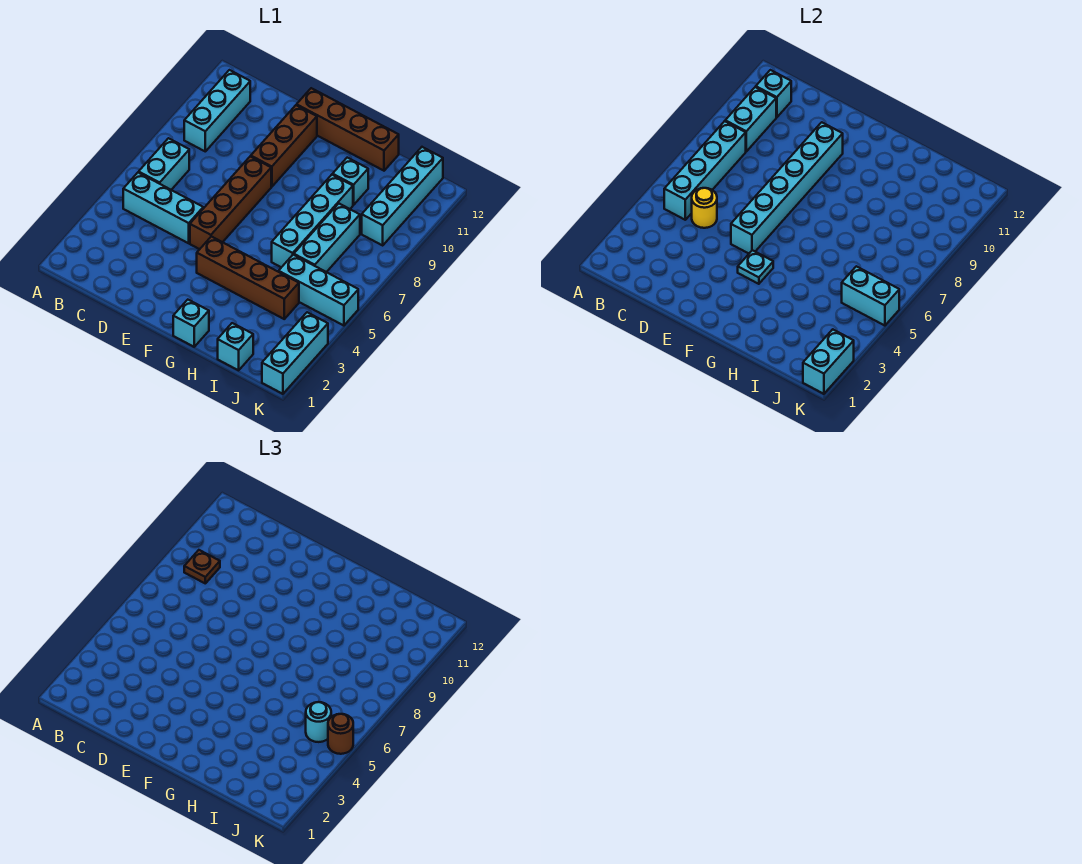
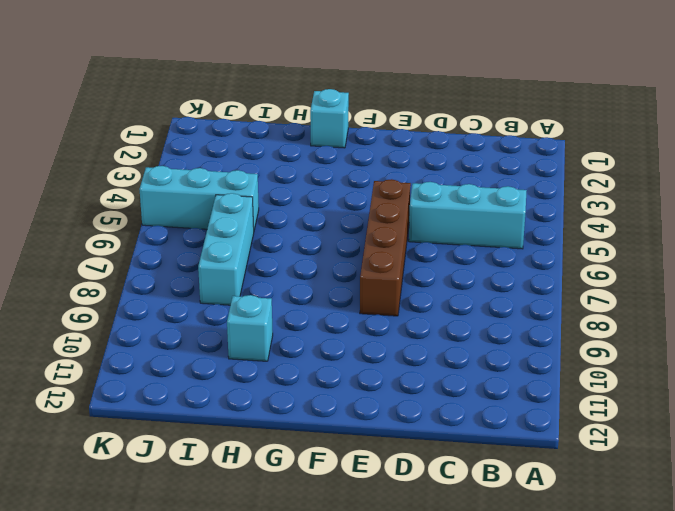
none -> cyan 1x2 brick [139,138,189,190]
none -> cyan 1x3 brick [184,70,250,151]
none -> brown 1x3 brick [251,105,317,187]

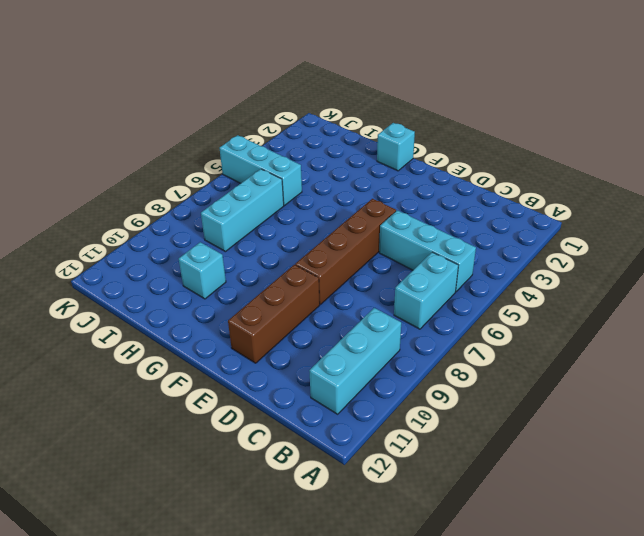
none -> brown 1x4 brick [297,88,399,171]
none -> brown 1x4 brick [197,236,299,319]
none -> cyan 1x4 brick [272,175,353,267]

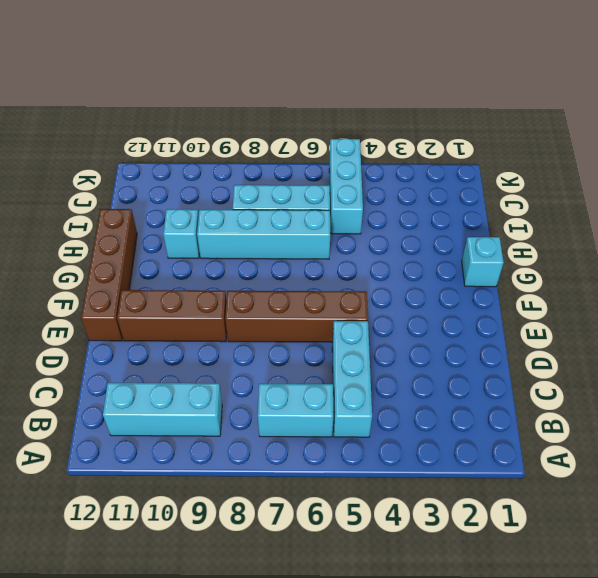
none -> brown 1x4 brick [197,236,299,319]
none -> cyan 1x1 brick [218,323,253,370]
none -> cyan 1x4 brick [362,147,443,245]

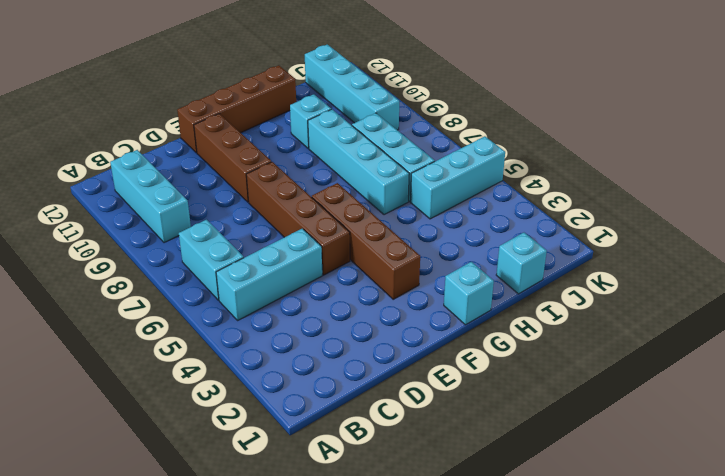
brown 1x4 brick [312,183,420,299] -> brown 1x4 brick turned to [197,236,299,319]
none -> cyan 1x3 brick [262,312,328,394]
none -> cyan 1x4 brick [664,121,746,220]
none -> cyan 1x2 brick [725,87,776,151]

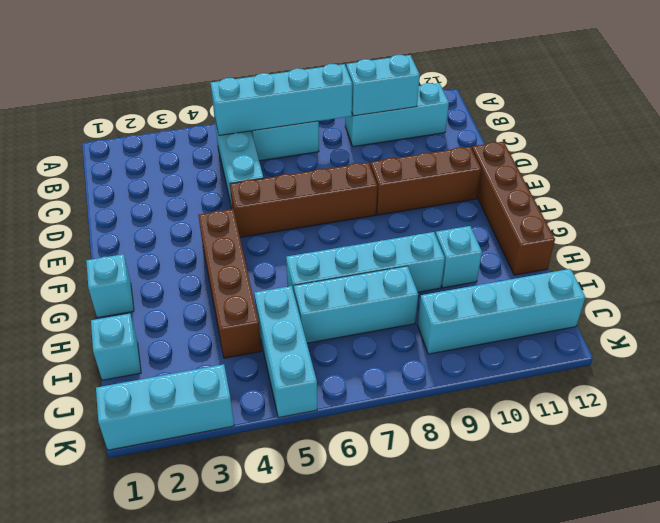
none -> cyan 1x1 brick [756,70,791,117]
none -> yellow 1x1 round brick [692,188,717,228]
none -> cyan 1x6 brick [731,122,843,253]

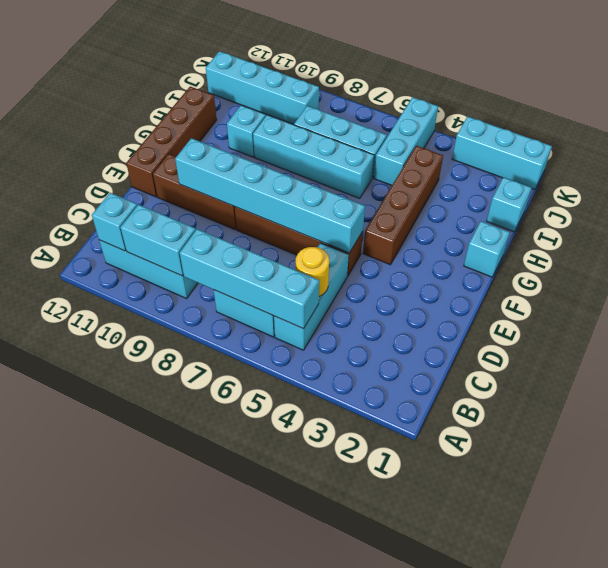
none -> cyan 1x1 plate [738,250,773,284]
none -> cyan 1x2 brick [842,266,899,326]
none -> cyan 1x2 brick [803,329,854,394]

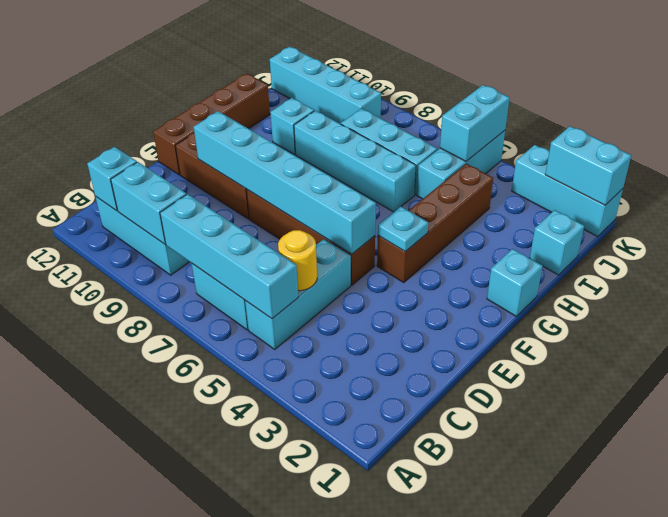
none -> brown 1x1 plate [184,550,220,583]
none -> cyan 1x1 round brick [306,702,331,742]
none -> brown 1x1 round brick [328,714,353,754]

